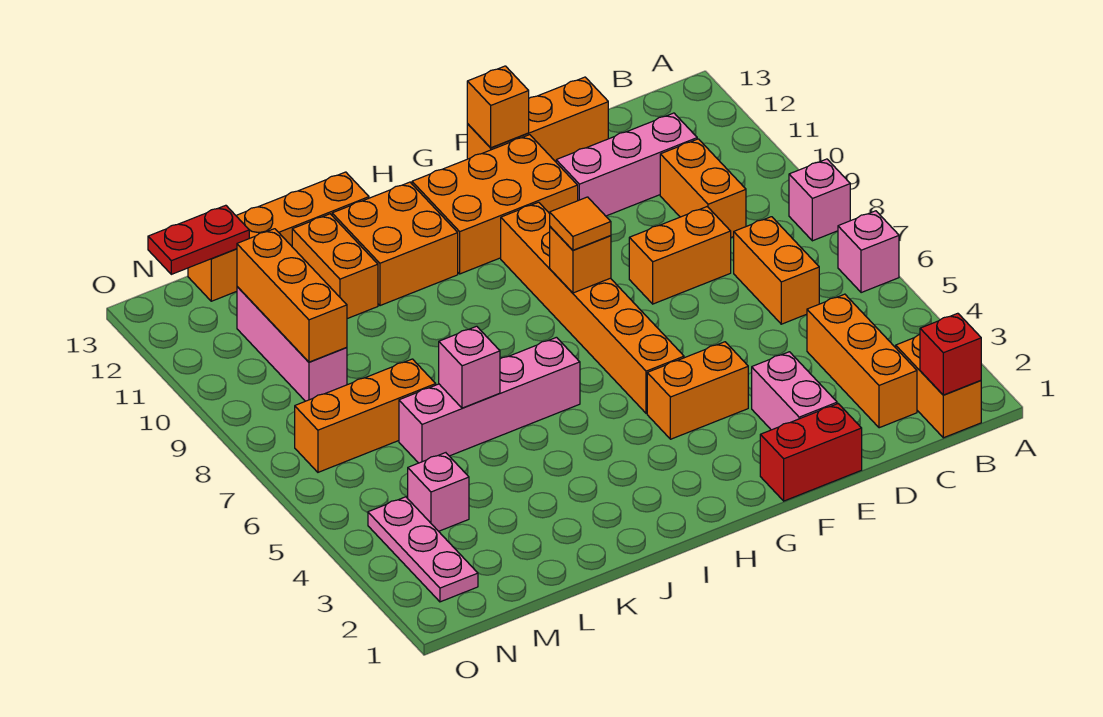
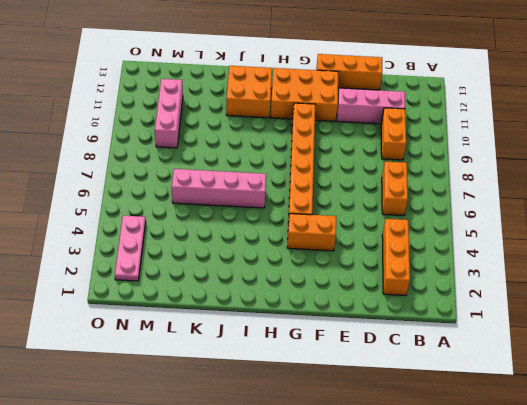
none -> pink 1x1 brick [838,211,899,293]
none -> pink 1x1 brick [789,159,850,241]
none -> orange 1x2 brick [896,334,981,438]

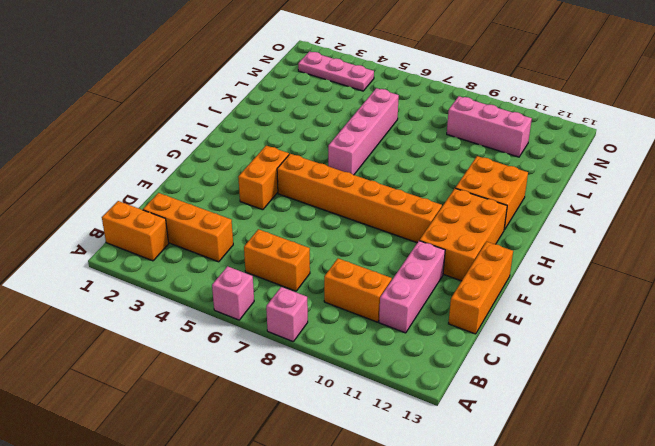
none -> orange 1x2 brick [629,207,731,304]
none -> red 1x2 brick [760,404,862,501]
none -> pink 1x2 brick [752,352,837,430]

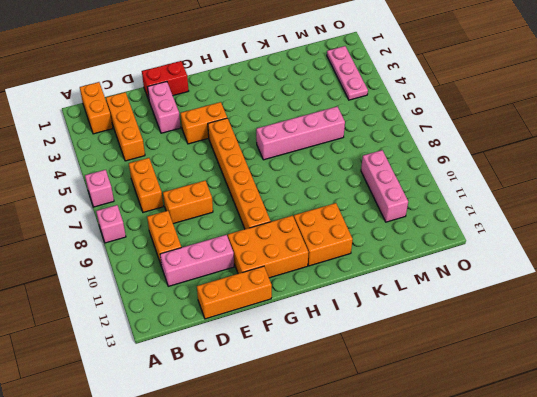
none -> orange 1x4 brick [188,172,369,301]
none -> orange 1x2 brick [292,214,378,319]
none -> orange 1x3 brick [295,359,436,472]

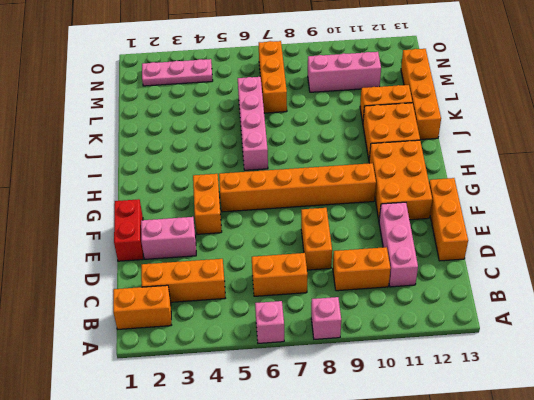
none -> pink 1x1 brick [408,453,469,531]
none -> red 1x1 brick [920,313,981,395]
none -> orange 1x1 brick [467,66,529,148]

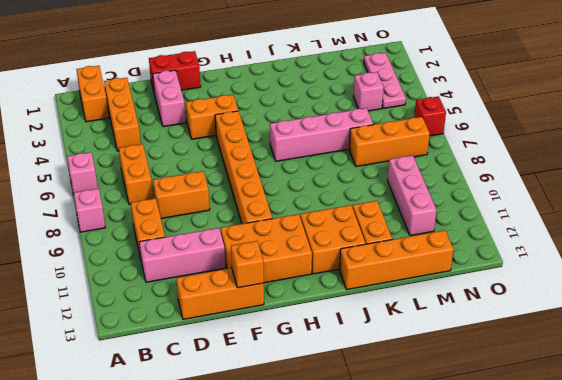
red 1x1 brick [414,96,446,136] -> red 1x1 brick moved to [920,313,981,395]
none -> orange 1x1 brick [550,227,611,293]
none -> pink 1x1 brick [439,326,500,408]
none -> orange 1x3 brick [237,229,347,362]

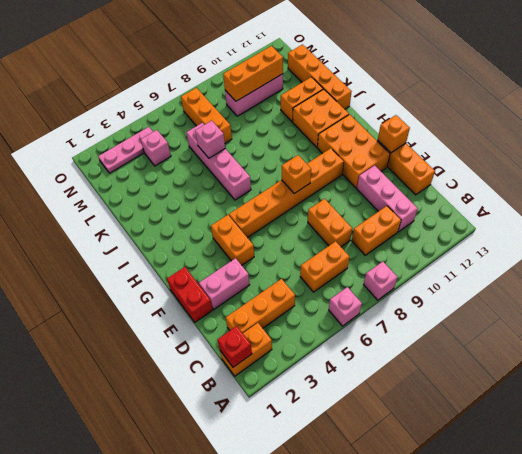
none -> red 1x2 plate [148,205,249,274]
none -> orange 1x1 tile [550,197,611,250]

